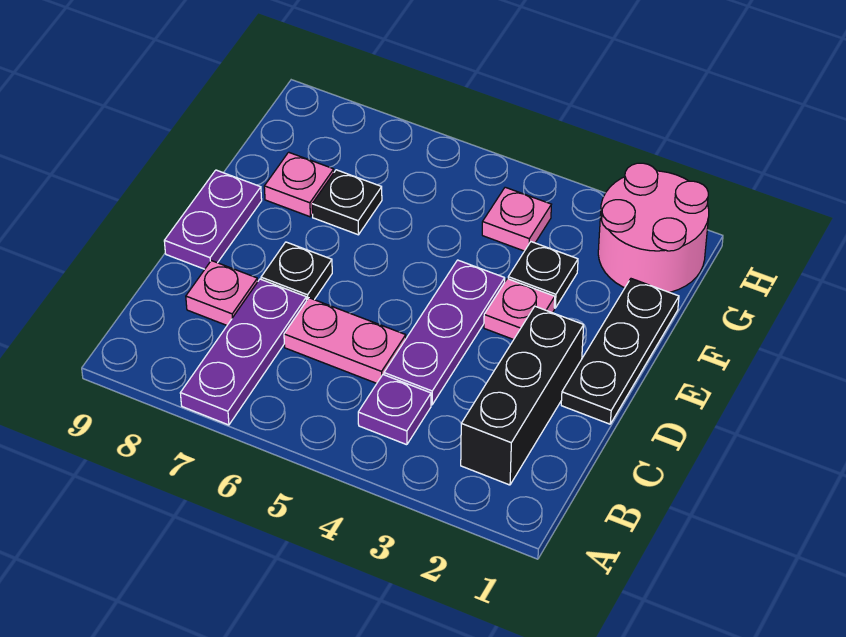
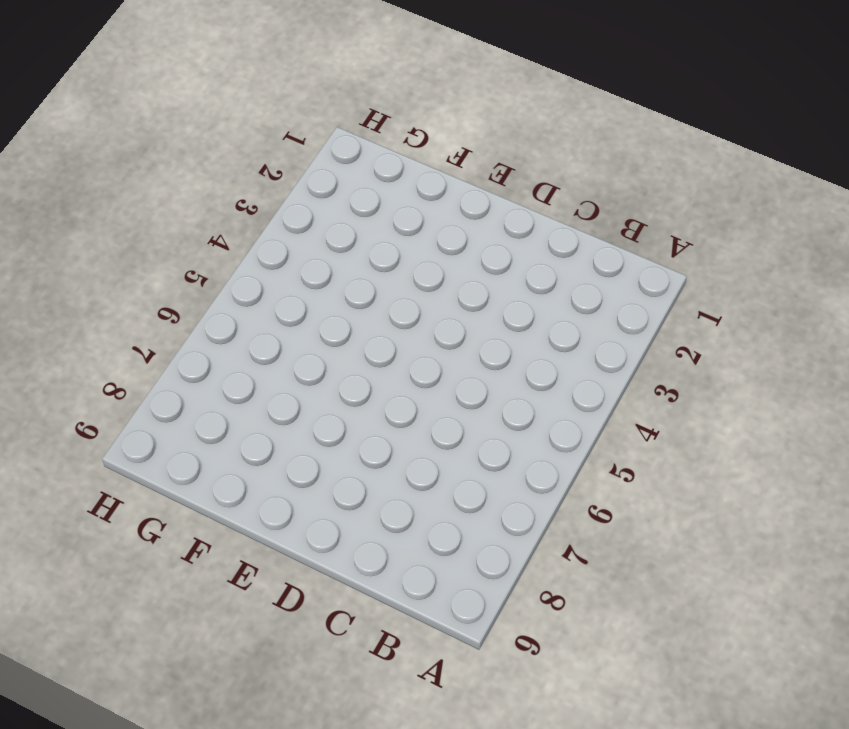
none -> purple 1x3 plate [180,279,307,425]
none -> black 1x3 brick [461,306,584,485]
none -> purple 1x1 plate [358,375,431,445]

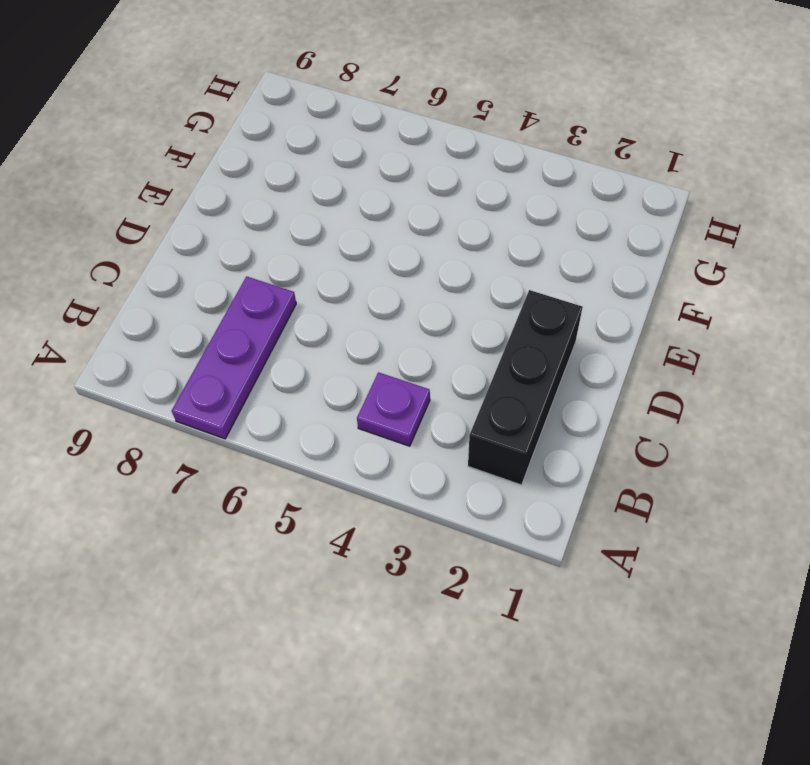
none -> purple 1x3 plate [384,260,505,405]
none -> pink 1x2 plate [284,298,406,383]
none -> pink 1x1 plate [186,261,258,325]

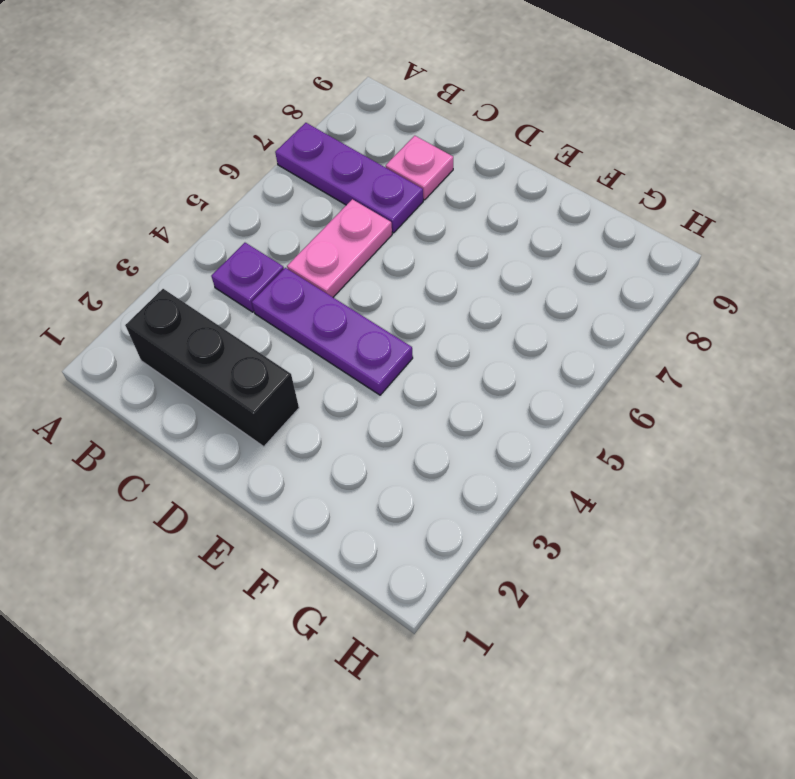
none -> black 1x3 plate [561,279,679,424]
none -> black 1x1 plate [261,242,332,300]
none -> purple 1x2 plate [164,170,262,269]

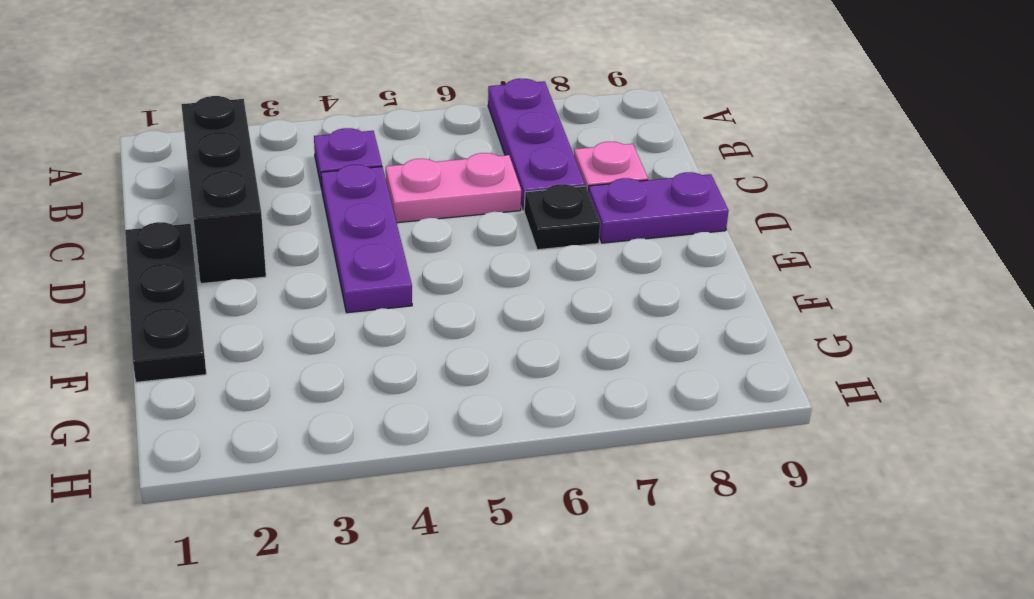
purple 1x2 plate [588,172,729,243] -> purple 1x2 plate turned to [164,170,262,269]
none -> pink 1x1 plate [484,279,555,340]
none -> black 1x1 plate [508,242,578,308]
none -> black 1x1 plate [312,170,382,235]

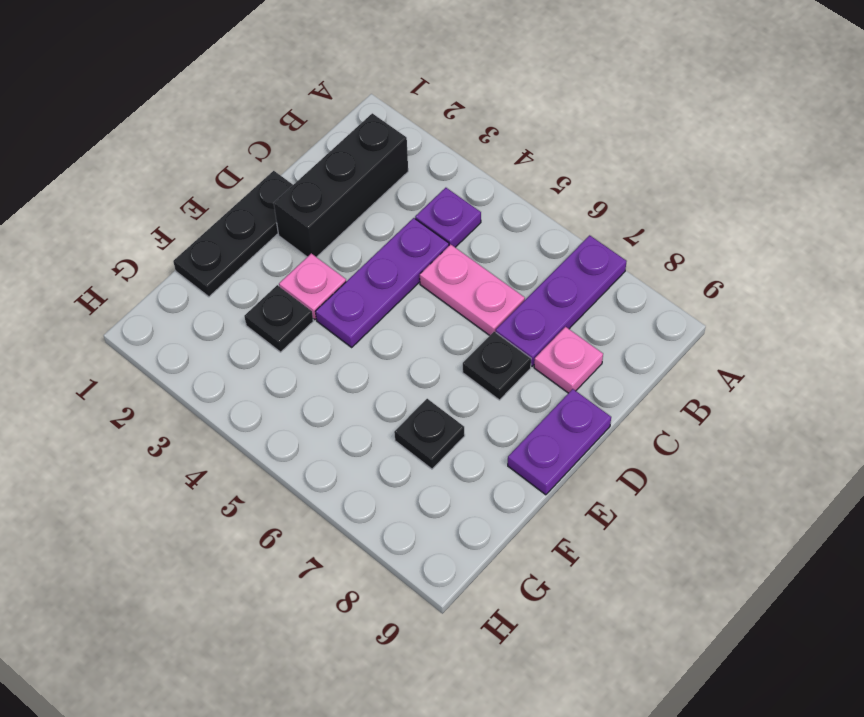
none -> pink 1x1 plate [264,152,334,217]
none -> pink 2x2 round brick [598,163,709,292]
none -> pink 1x1 plate [482,187,551,251]

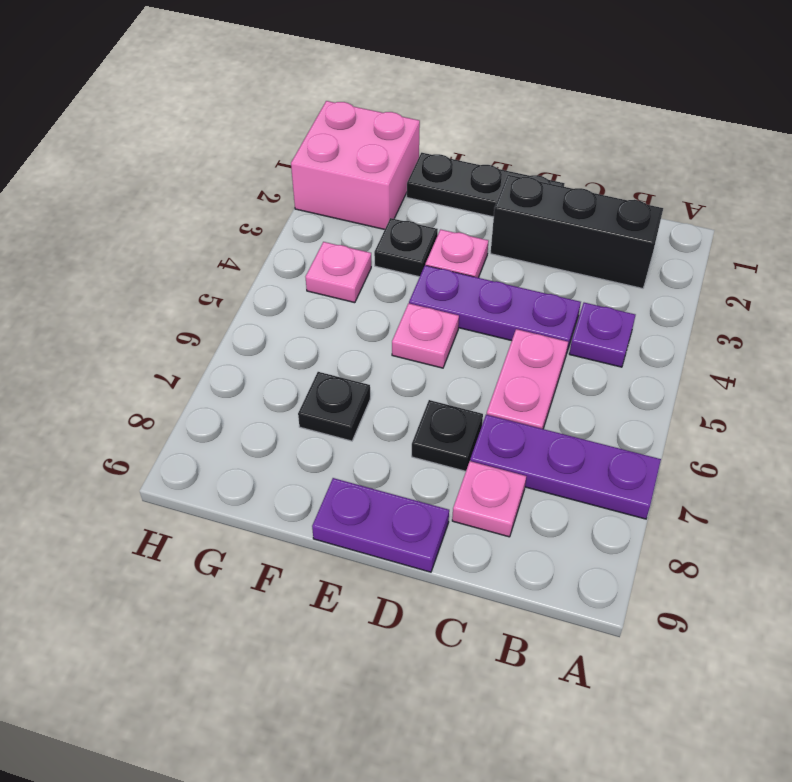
pink 1x1 plate [392,303,459,368] -> pink 1x1 plate moved to [264,152,334,217]
pink 2x2 brick [291,101,420,230] -> pink 2x2 round brick [598,163,709,292]

